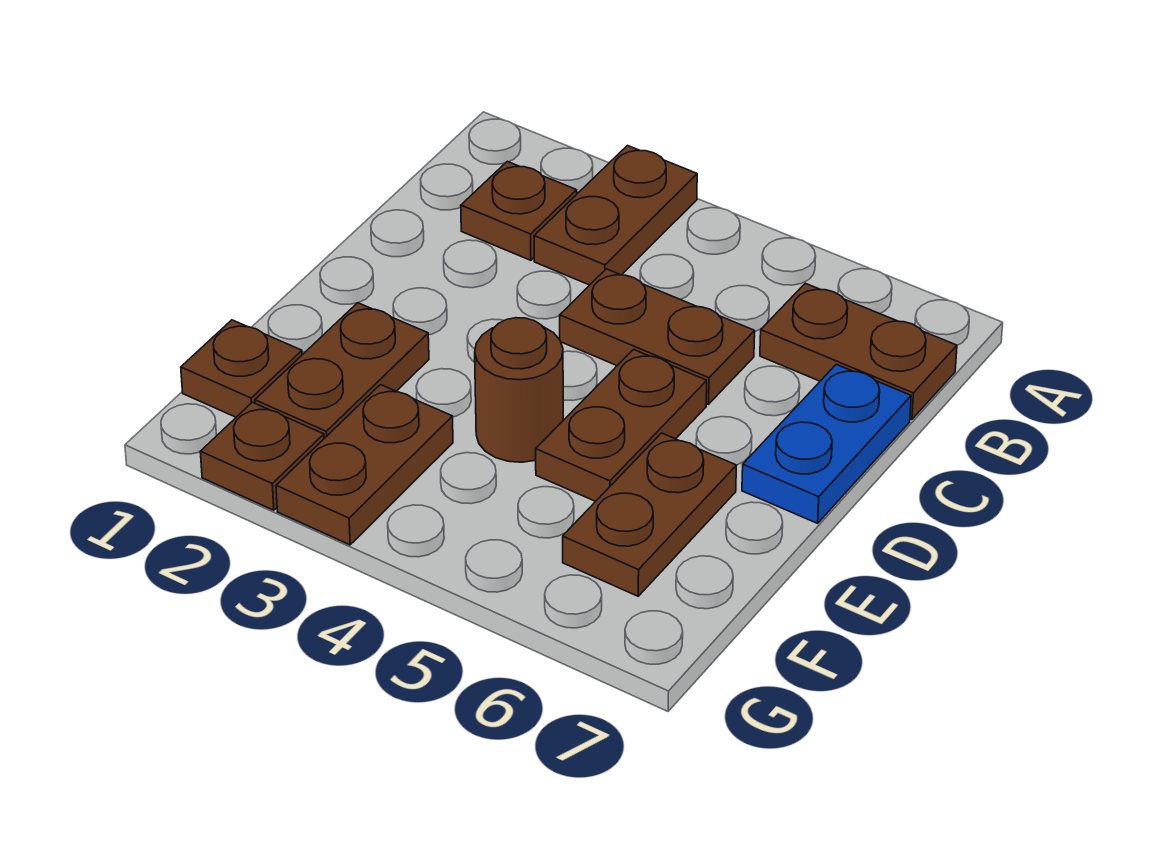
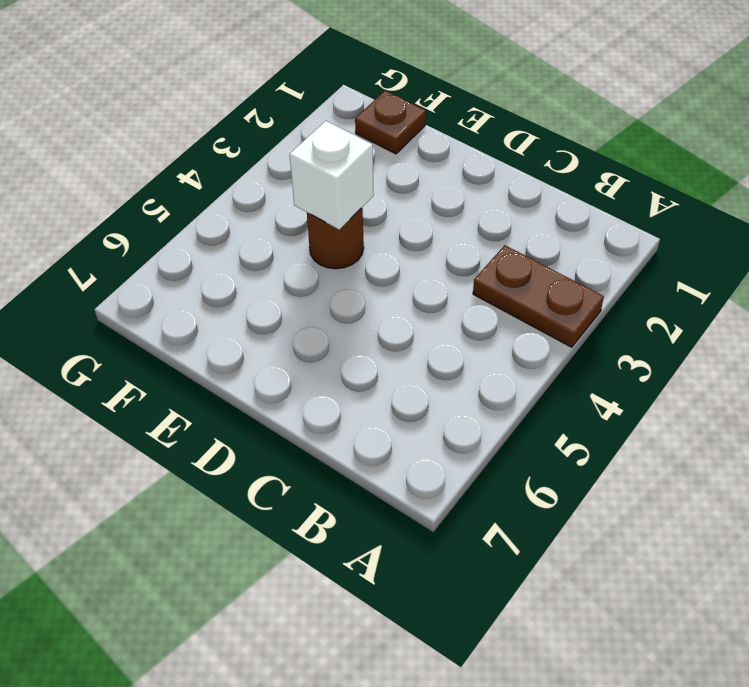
white 1x1 brick [290,121,374,229] -> none
none -> brown 1x1 plate [461,161,577,260]
none -> brown 1x2 plate [760,283,957,420]
none -> brown 1x2 plate [560,269,755,404]

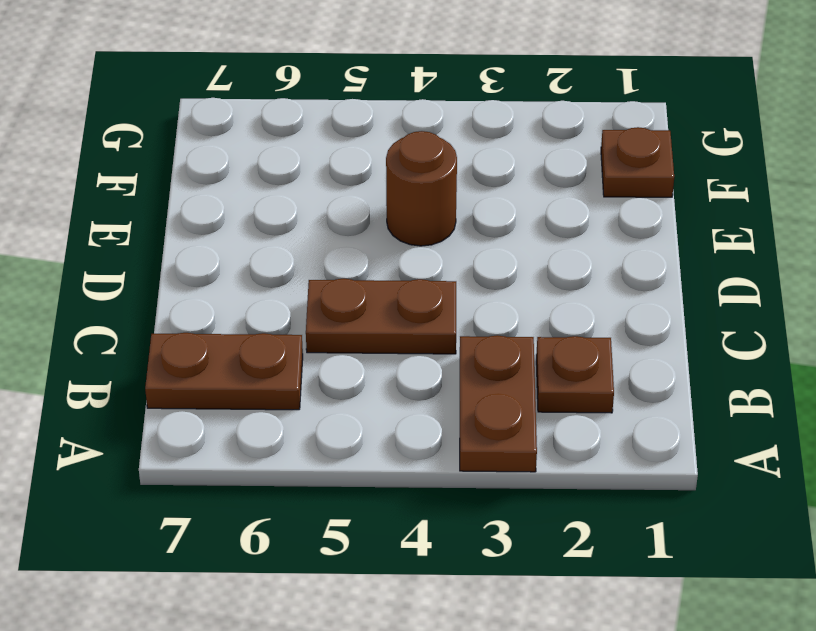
none -> blue 1x2 plate [742,364,911,523]
none -> brown 1x2 plate [536,350,707,501]
none -> brown 1x2 plate [255,303,429,438]

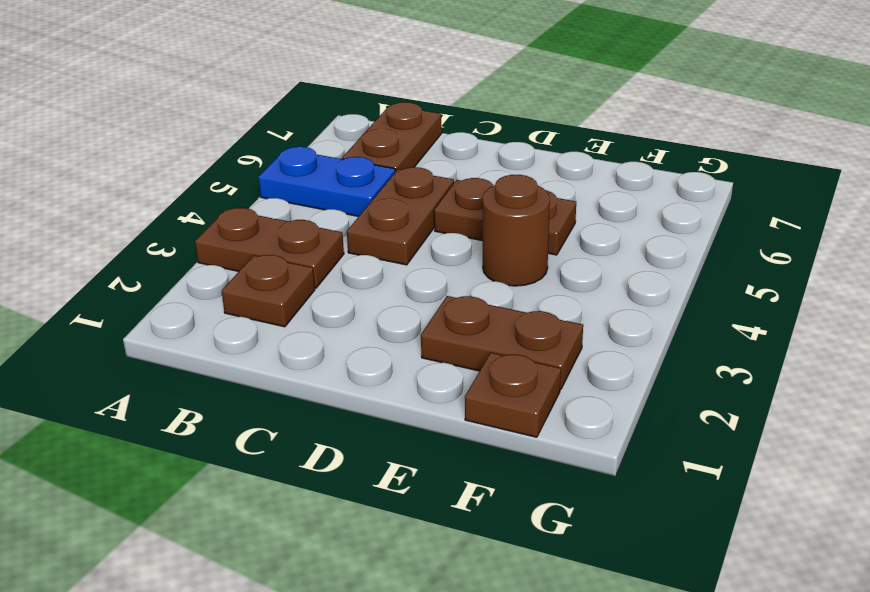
blue 1x2 plate [258,147,395,216] -> blue 1x2 plate moved to [742,364,911,523]
none -> brown 1x2 plate [563,433,737,596]
none -> brown 1x2 plate [276,385,453,545]
none -> brown 1x1 plate [200,402,324,510]

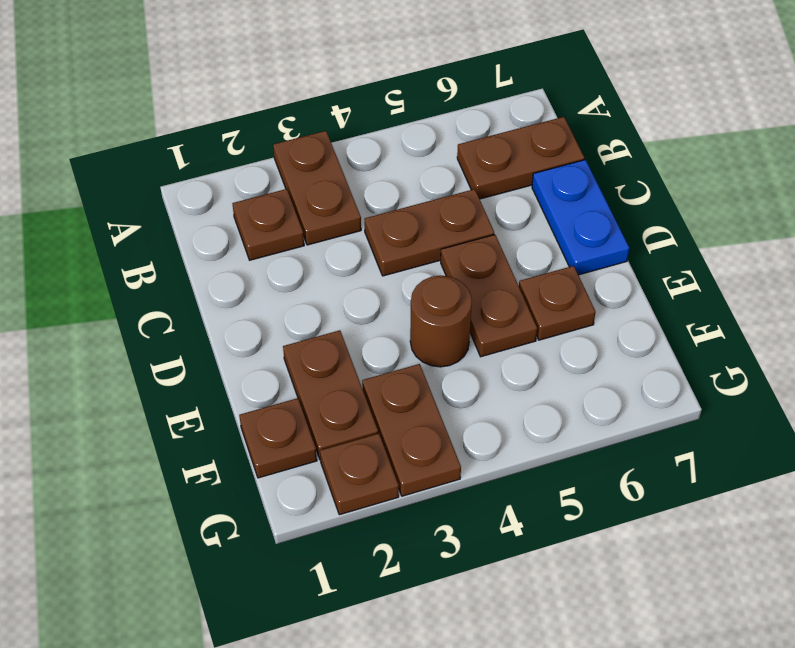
brown 1x1 plate [519,266,596,340] -> brown 1x2 plate [563,433,737,596]

